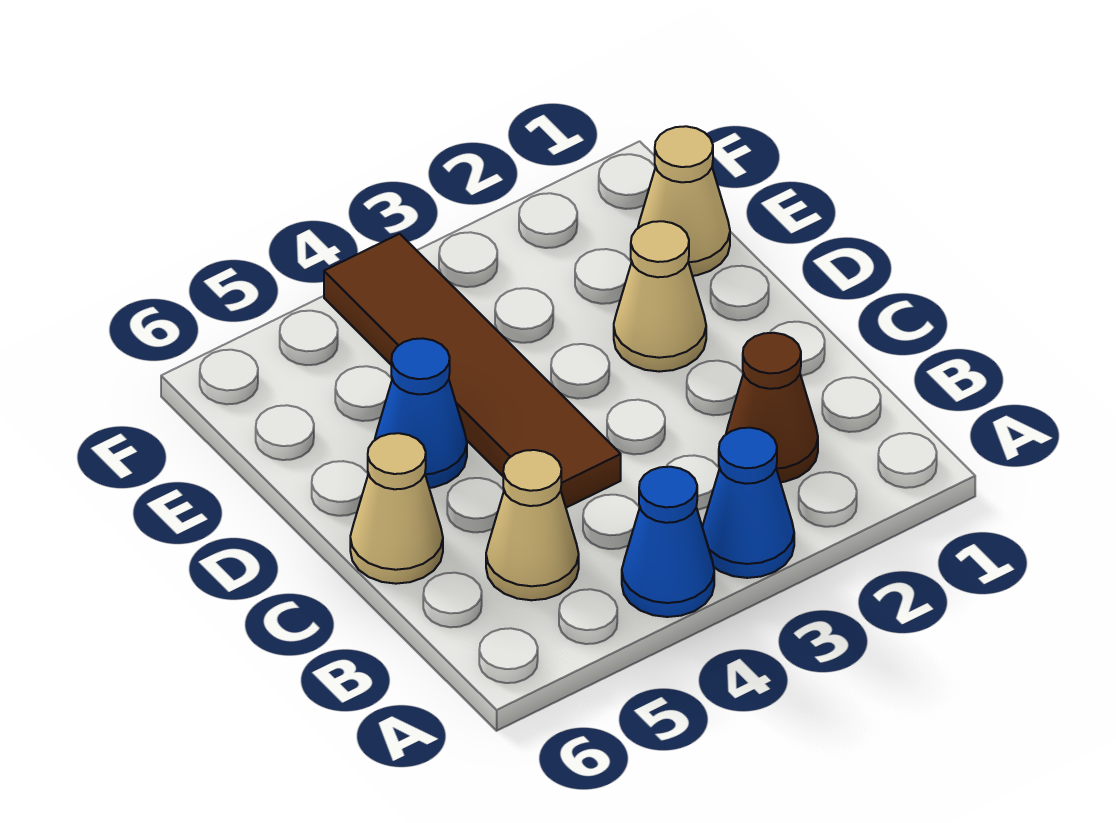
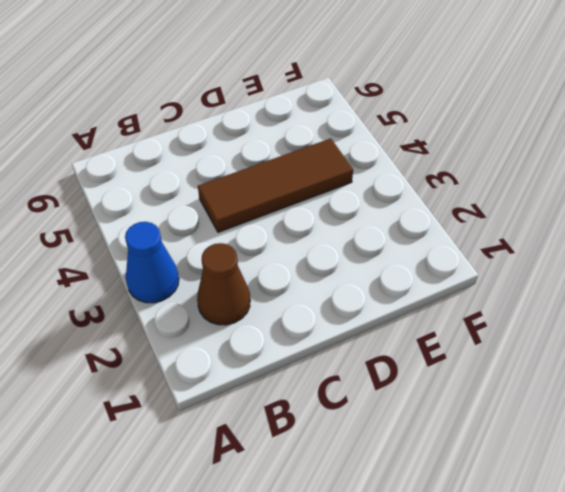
brown 1x3 tile [198,138,353,232] -> brown 1x4 tile [324,234,621,508]
none -> blue 1x1 cone [622,467,714,617]
none -> tan 1x1 cone [486,450,579,600]

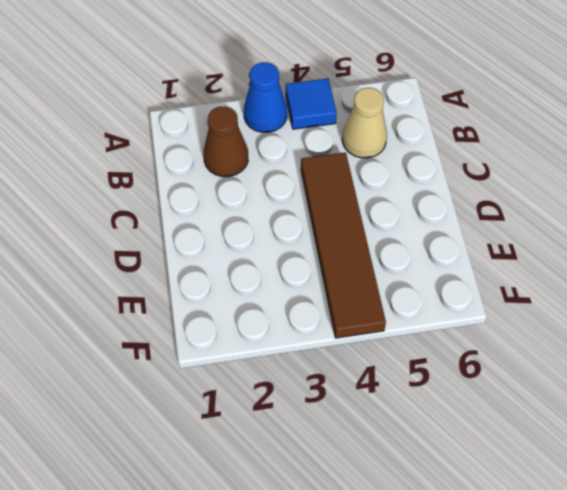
blue 1x1 tile [286,79,337,129] -> blue 1x1 cone [622,467,714,617]
none -> tan 1x1 cone [350,433,443,584]
none -> tan 1x1 cone [614,221,706,372]

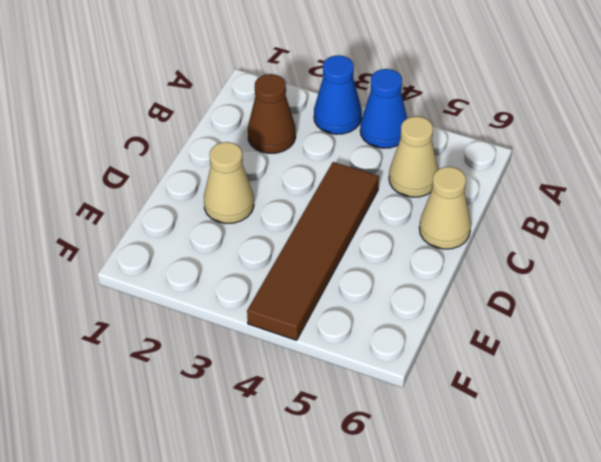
none -> blue 1x1 cone [375,338,467,488]
none -> tan 1x1 cone [638,126,730,276]

